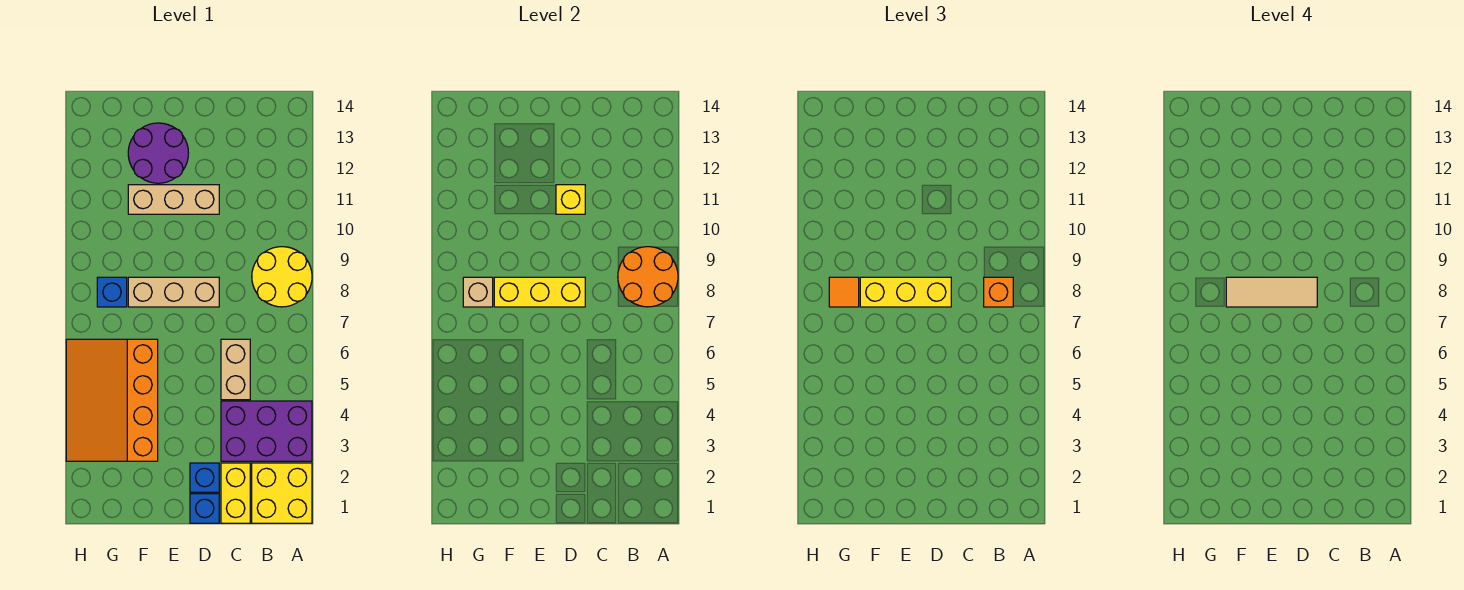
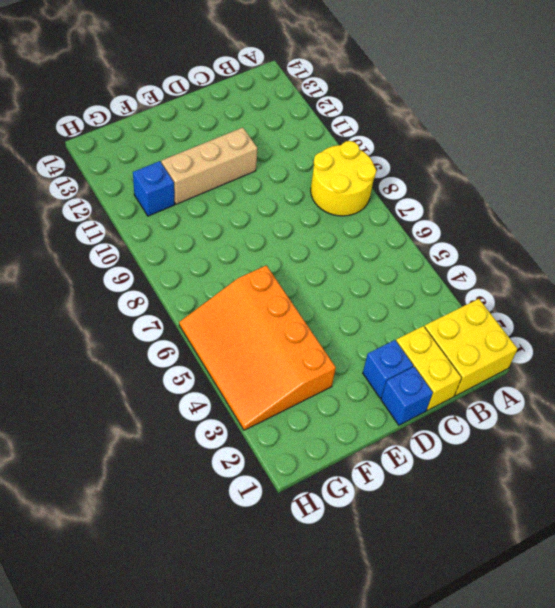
blue 1x1 brick [133,161,175,216] -> blue 1x1 brick moved to [97,277,127,307]
none -> purple 2x3 brick [221,401,312,461]
none -> tan 1x2 brick [221,339,250,400]
none -> tan 1x3 brick [128,277,219,307]

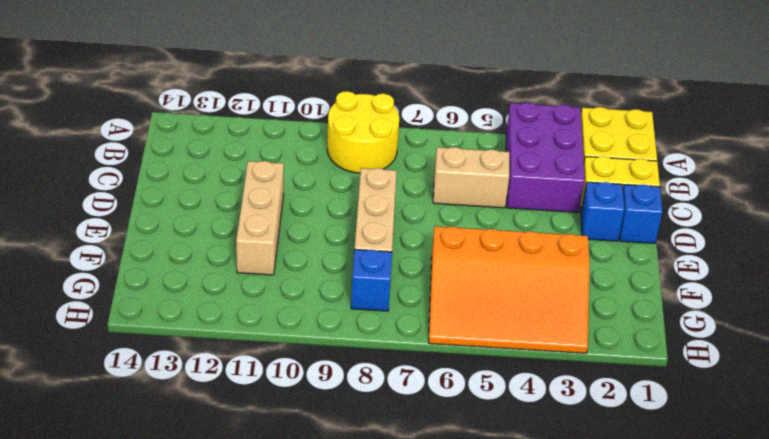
none -> purple 2x2 round brick [128,123,188,183]
none -> orange 2x2 round brick [618,247,678,307]
none -> yellow 1x3 brick [494,277,585,307]

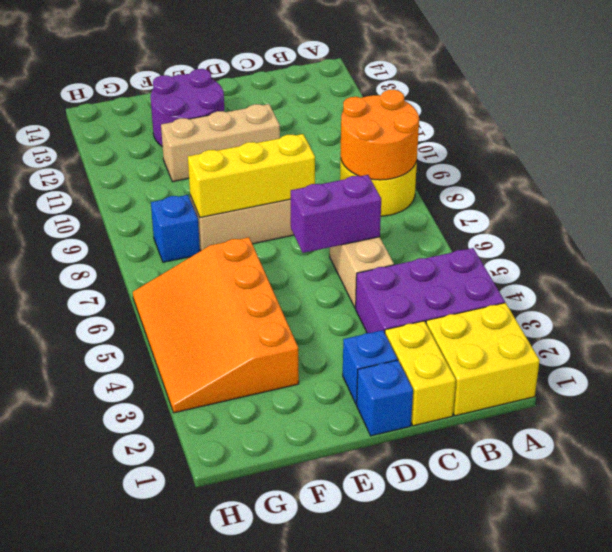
purple 1x2 brick [290,175,381,253] -> none
none -> yellow 1x1 brick [556,185,585,214]
none -> tan 1x1 brick [463,277,493,307]
none -> orange 1x1 brick [984,277,1013,307]

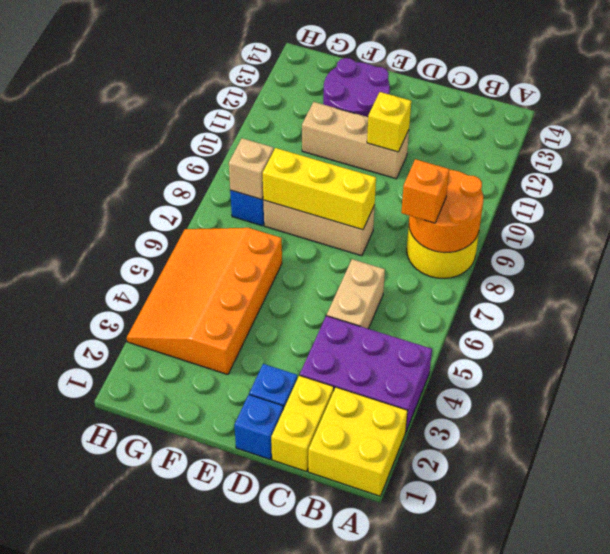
none -> yellow 1x3 brick [860,277,951,307]
none -> orange 1x1 tile [829,277,859,307]
none -> tan 1x3 tile [1226,277,1317,307]

